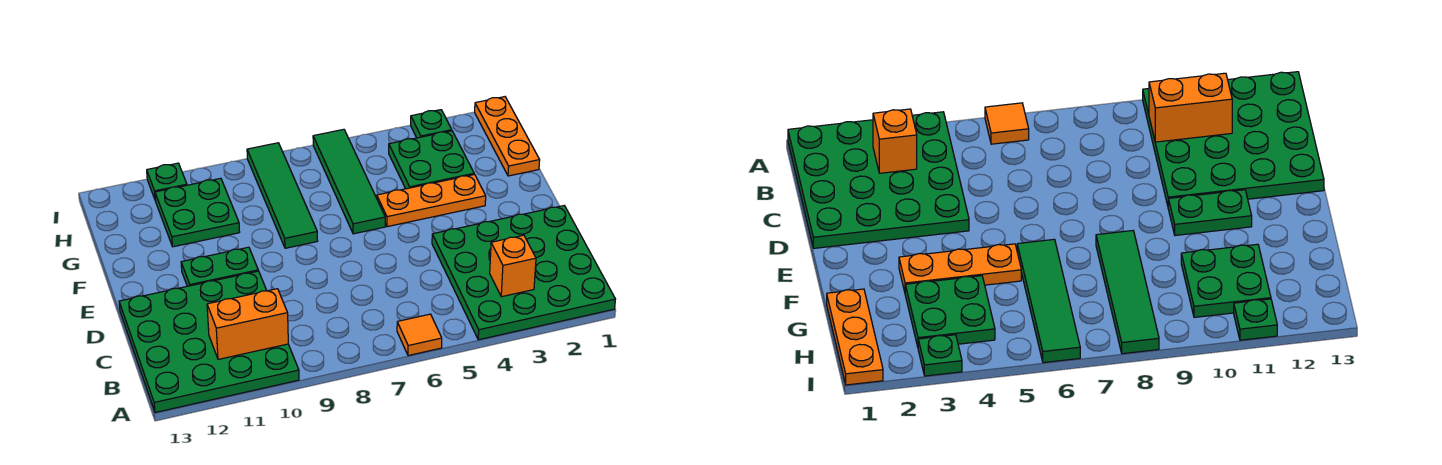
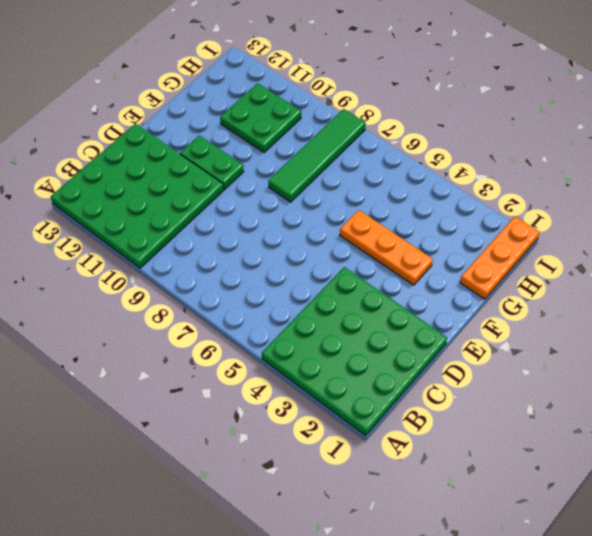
none -> orange 1x1 tile [397,314,442,356]
none -> green 1x4 tile [313,129,385,234]
none -> green 2x2 plate [389,131,474,189]

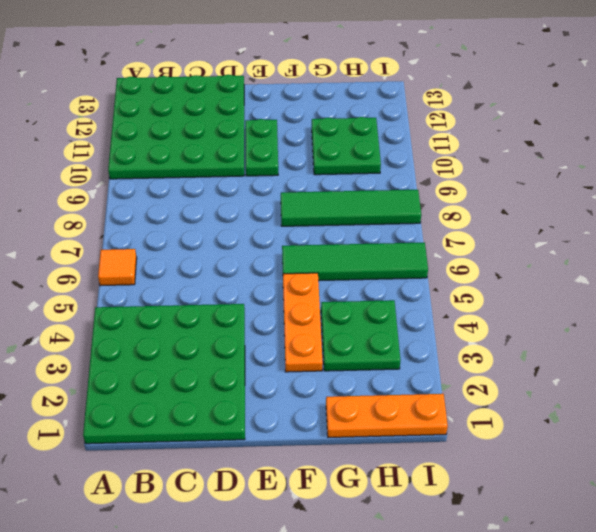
none -> green 1x1 plate [411,110,452,138]
none -> green 1x1 plate [147,163,187,201]
none -> orange 1x1 brick [490,235,536,297]

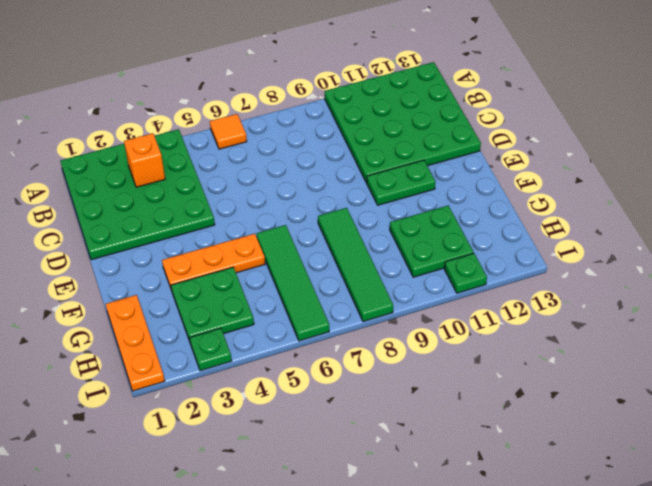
none -> orange 1x2 brick [207,289,288,359]

